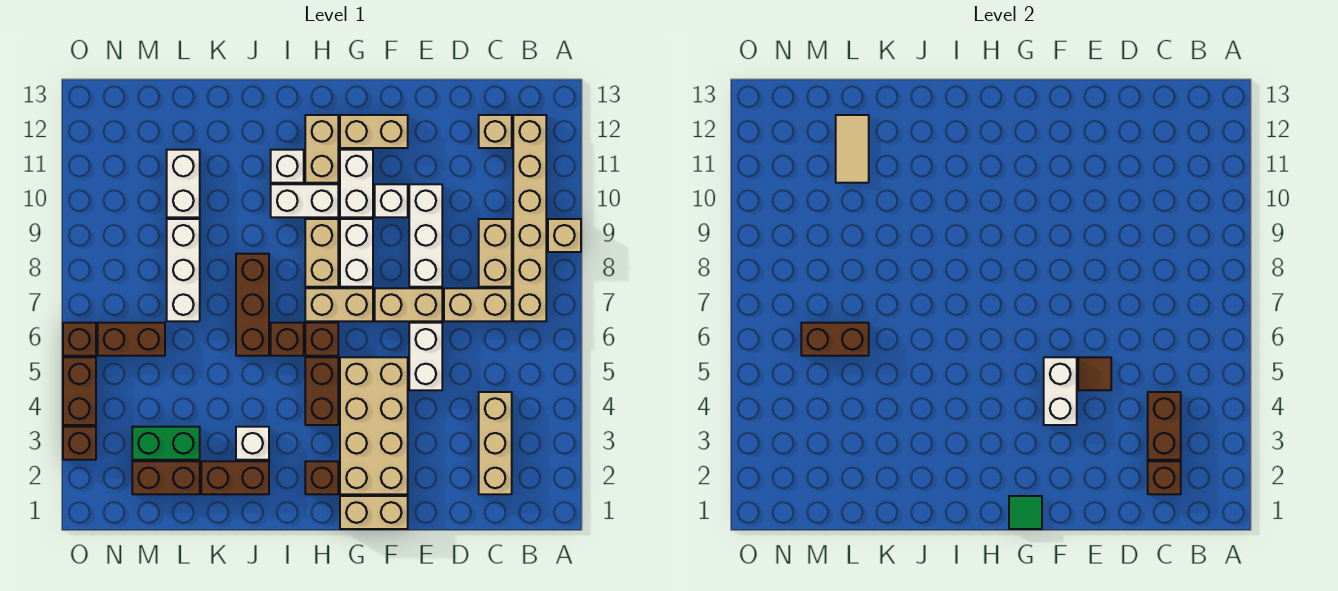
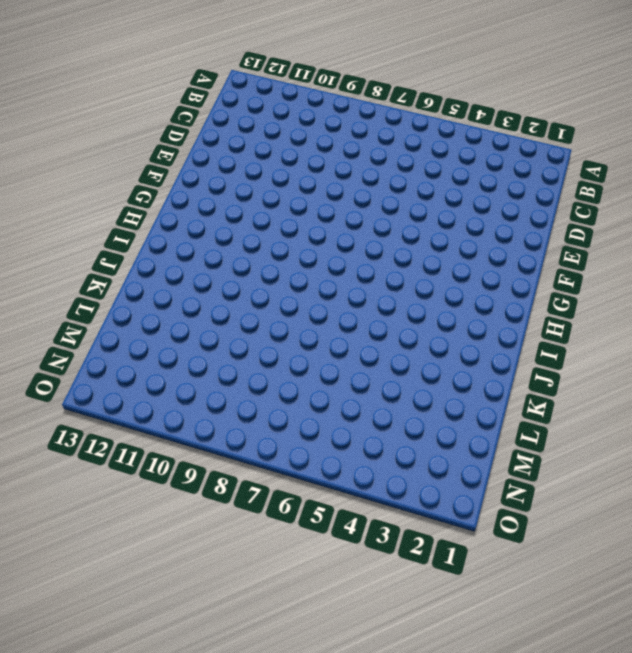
none -> tan 1x1 brick [548,219,581,252]
none -> tan 1x6 brick [513,115,546,321]
none -> tan 1x3 brick [479,392,512,494]
none -> tan 1x2 brick [444,288,512,321]

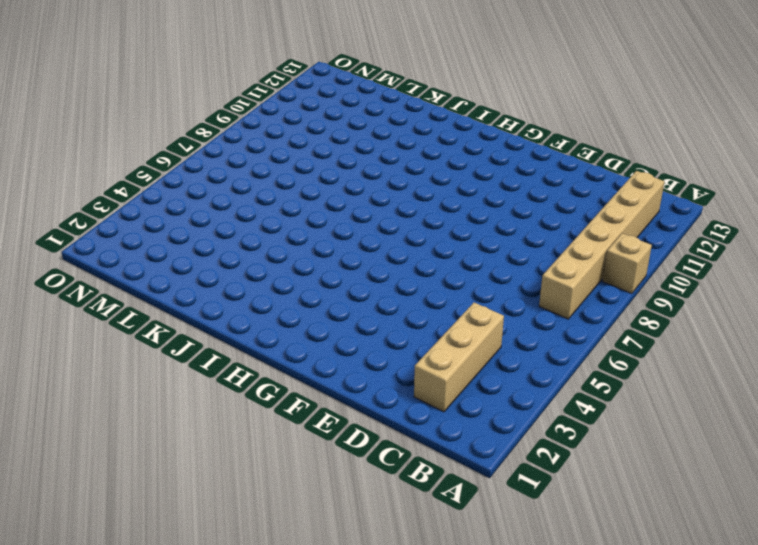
none -> tan 1x2 brick [444,288,512,321]
none -> tan 1x2 brick [479,219,512,287]
none -> tan 1x1 brick [479,115,512,148]
none -> white 1x2 brick [409,323,442,390]

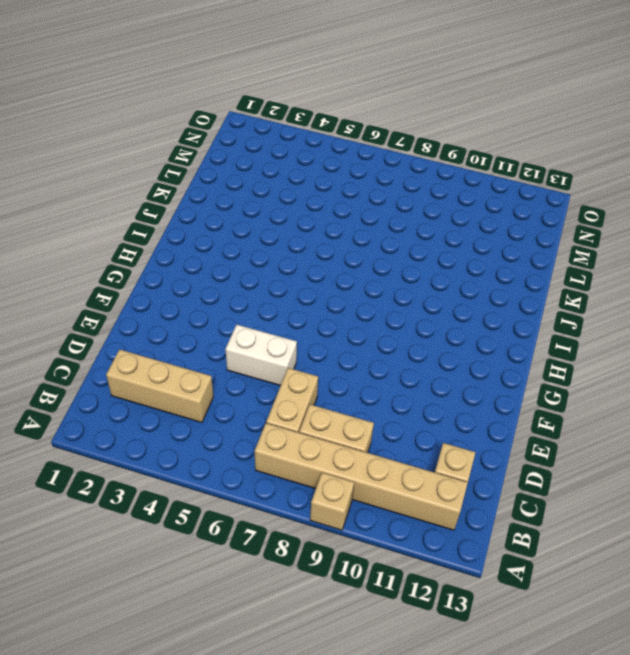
none -> tan 1x2 brick [375,288,442,321]
none -> white 1x3 brick [409,184,442,287]
none -> tan 1x2 brick [340,496,408,529]
none -> tan 2x4 brick [340,357,408,494]

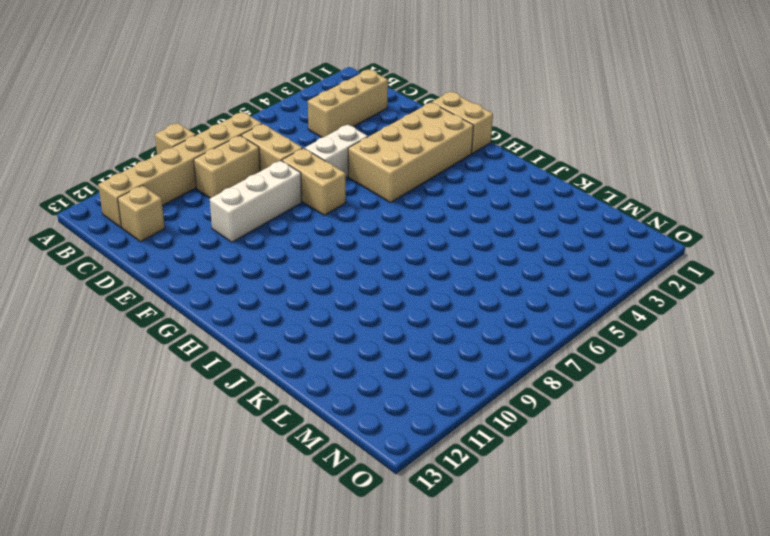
none -> white 1x1 brick [375,184,408,217]
none -> tan 1x2 brick [340,115,408,148]
none -> tan 1x2 brick [305,288,373,321]
none -> white 1x2 brick [340,219,373,287]

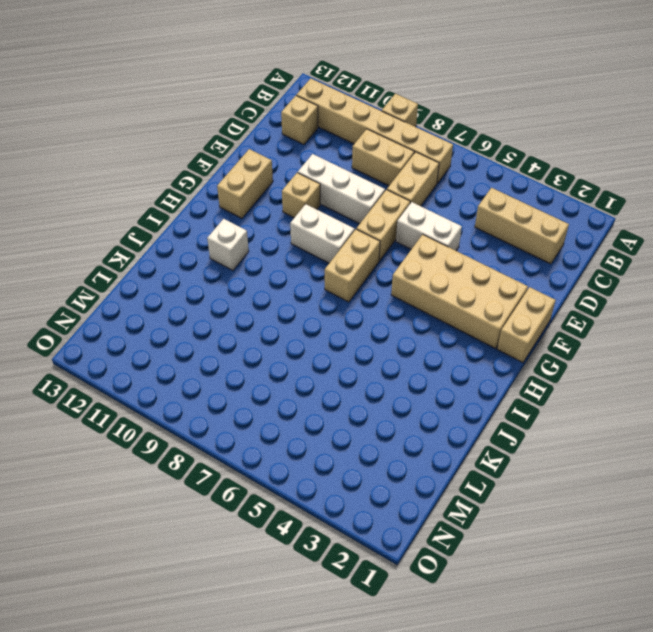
tan 1x1 brick [282,173,320,218] -> white 1x1 brick [375,184,408,217]
none -> white 1x2 brick [340,150,373,217]
none -> brown 1x1 brick [305,461,338,494]
none -> brown 1x2 brick [305,357,338,425]
none -> brown 1x1 brick [305,323,338,356]

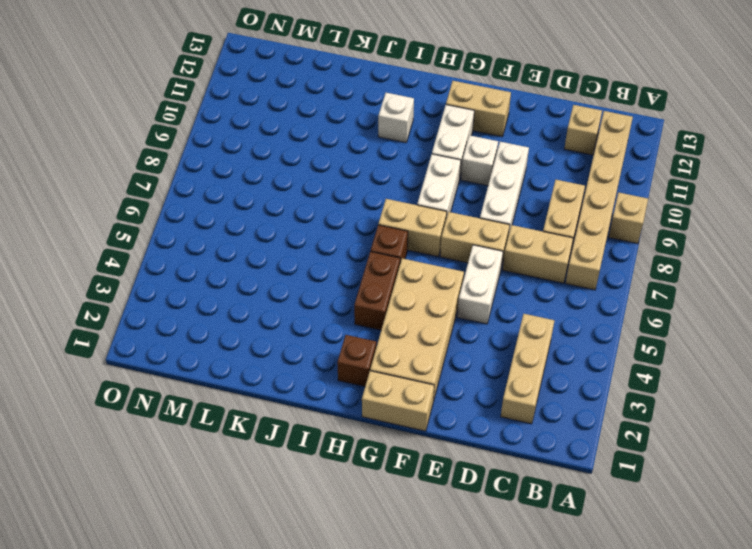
none -> tan 1x2 brick [305,219,338,287]
none -> white 1x2 brick [271,184,338,217]
none -> tan 1x2 brick [305,115,338,183]
none -> brown 1x1 brick [271,323,304,356]

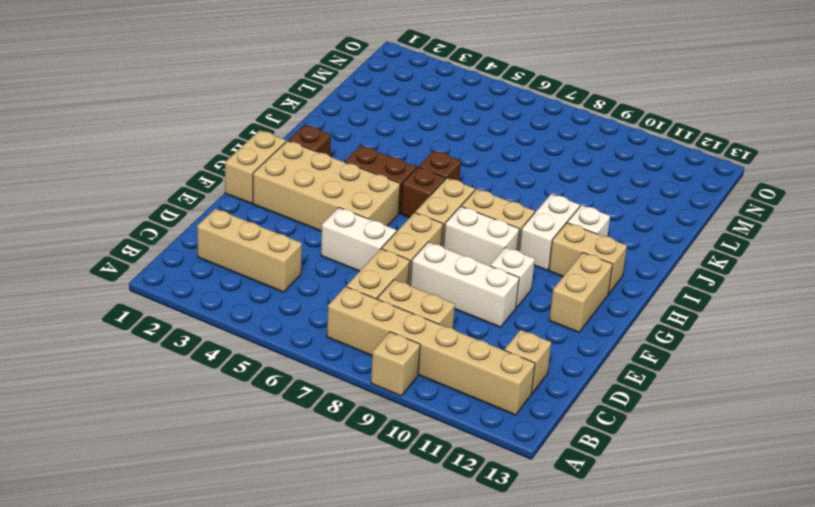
none -> white 1x2 brick [340,150,373,217]
none -> brown 1x2 brick [201,461,269,494]
none -> white 1x1 brick [236,427,269,460]
none -> brown 1x3 brick [236,254,269,356]

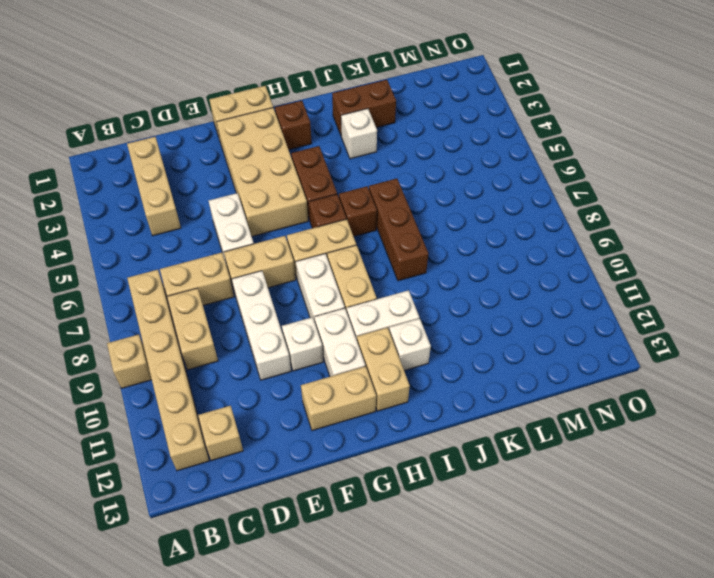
none -> brown 1x2 brick [132,461,200,494]
none -> green 1x2 brick [132,427,200,460]
none -> white 1x3 brick [167,219,200,321]
none -> white 1x2 brick [167,150,200,217]

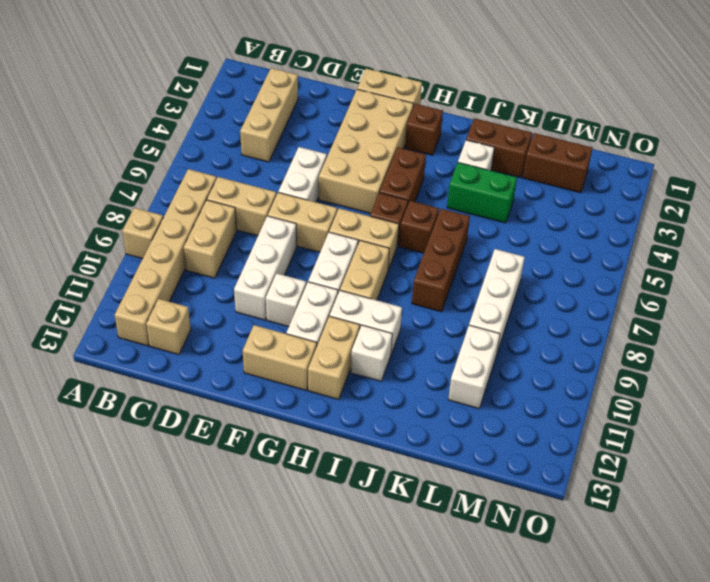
green 1x2 brick [447,163,517,223] -> green 1x2 brick moved to [132,427,200,460]
none -> brown 1x2 brick [98,323,165,356]
none -> brown 1x1 brick [63,427,96,460]
none -> brown 1x2 brick [63,357,96,425]
none -> brown 1x1 brick [63,323,96,356]

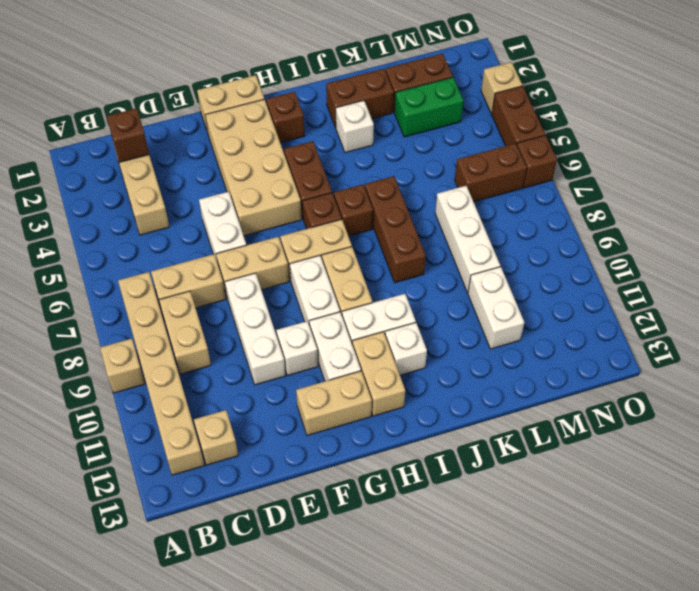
tan 1x1 brick [481,62,522,114] -> brown 1x1 brick [63,427,96,460]
none -> brown 1x2 brick [1148,392,1181,460]
none -> brown 1x1 tile [1078,357,1111,390]
none -> white 1x2 brick [1044,357,1077,425]
none -> green 1x1 tile [1009,496,1042,529]

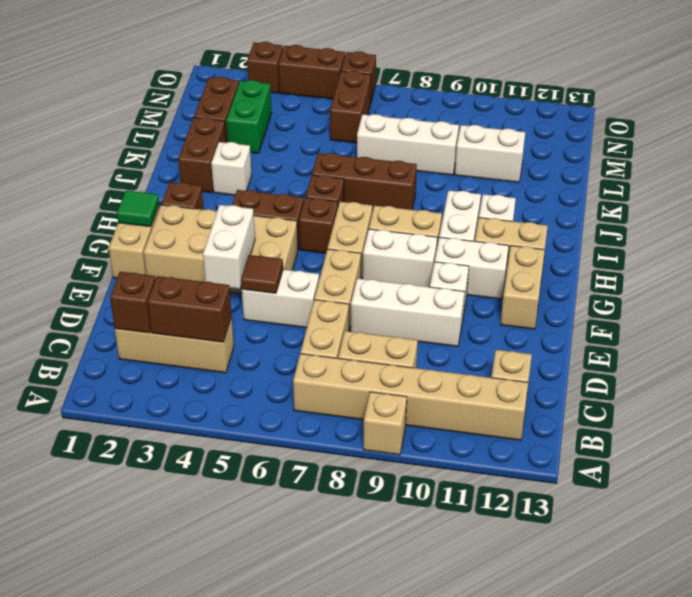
white 1x2 brick [203,205,255,289] -> white 1x2 brick turned to [1044,357,1077,425]
none -> brown 1x2 brick [801,323,869,356]
none -> tan 1x2 tile [836,115,869,183]

